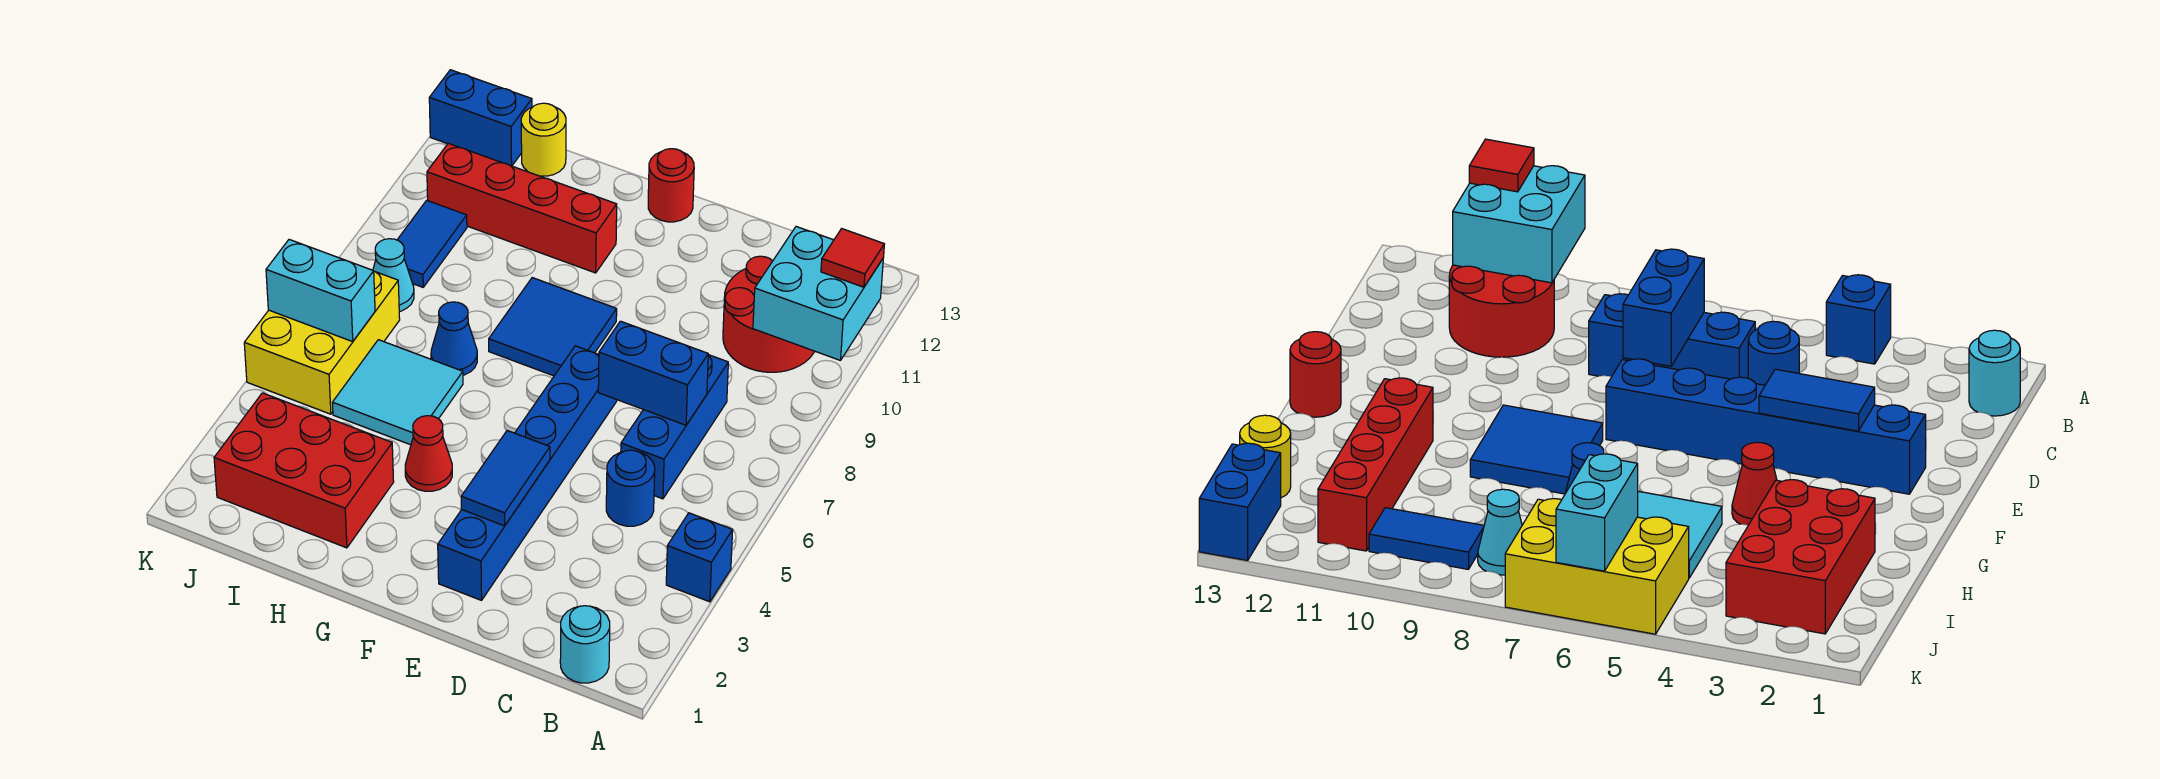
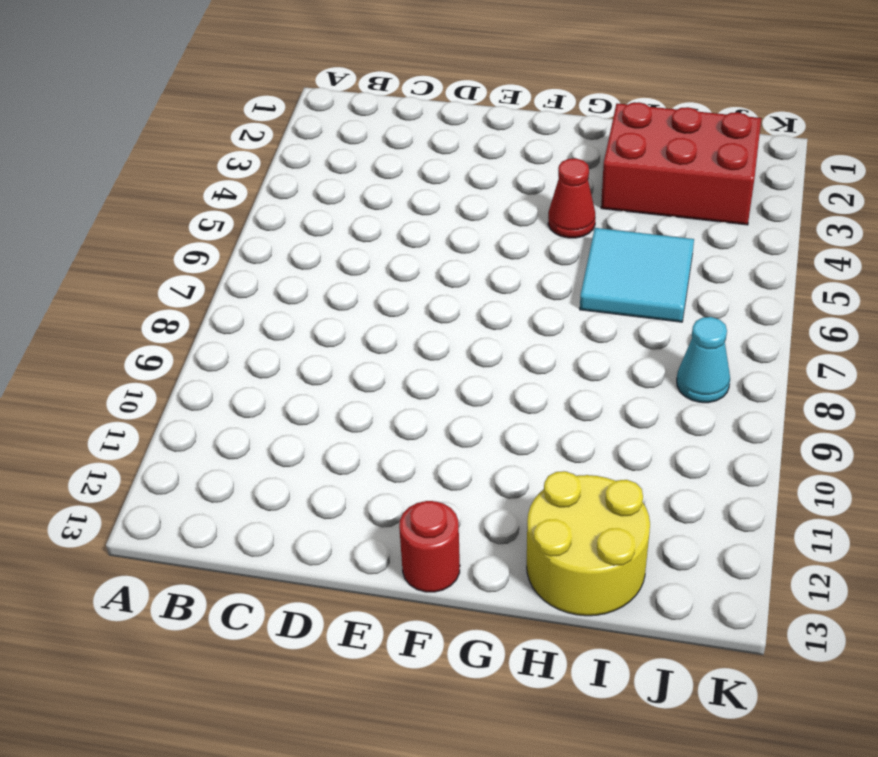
yellow 2x2 round brick [527,471,650,616] -> yellow 1x1 round brick [521,103,566,176]
none -> blue 1x1 brick [666,513,733,602]
none -> cyan 1x1 round brick [560,606,610,683]
none -> red 2x2 round brick [723,256,814,372]

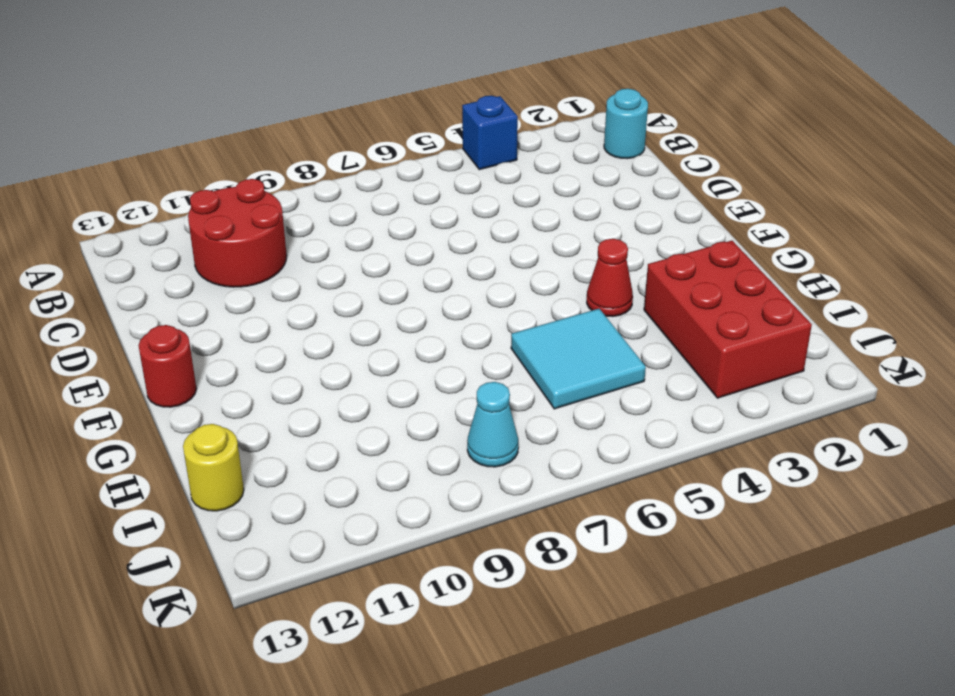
none -> blue 1x1 round brick [606,450,655,526]
none -> blue 1x3 brick [621,355,728,499]
none -> blue 1x6 brick [438,346,617,600]

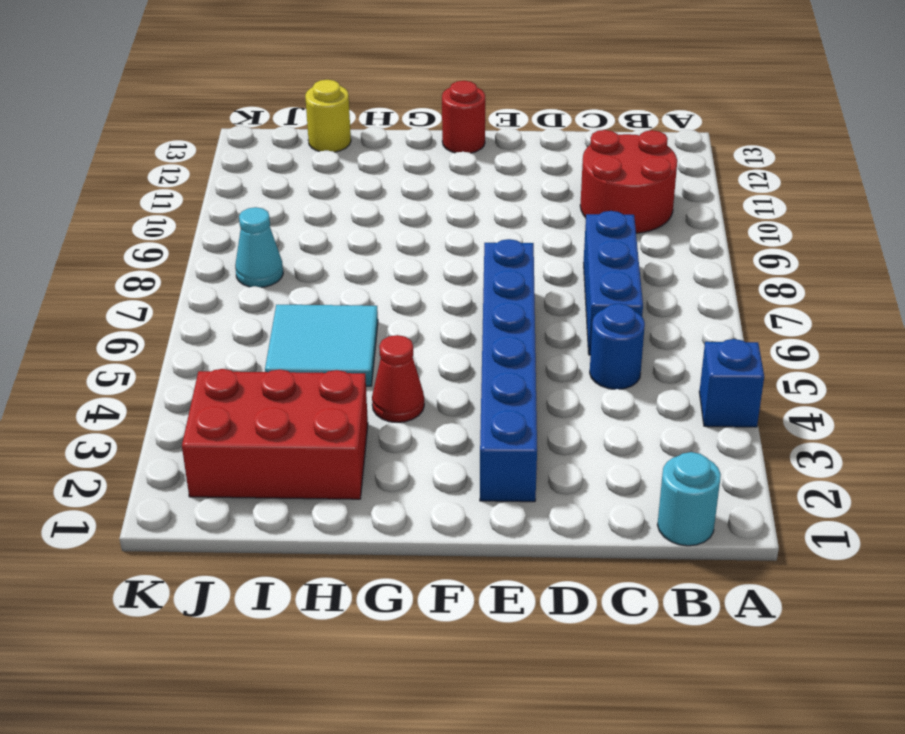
none -> blue 2x2 tile [489,278,617,376]
none -> red 1x4 brick [427,143,617,273]
none -> blue 1x1 cone [431,302,477,375]

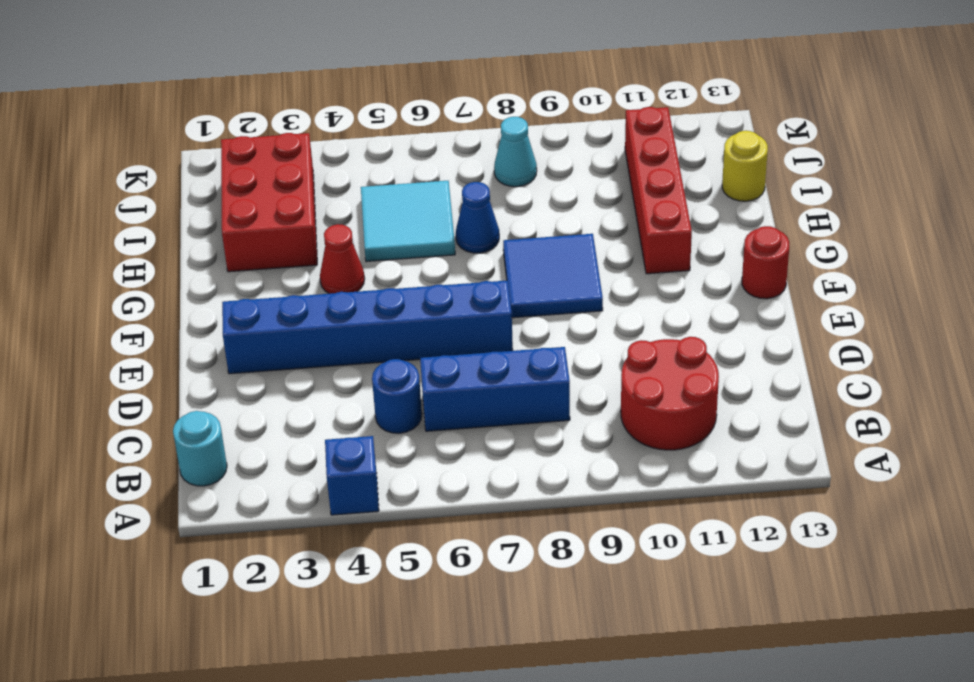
none -> yellow 2x3 brick [244,271,400,414]
none -> blue 1x2 tile [397,200,467,287]
none -> blue 1x2 brick [429,70,532,166]

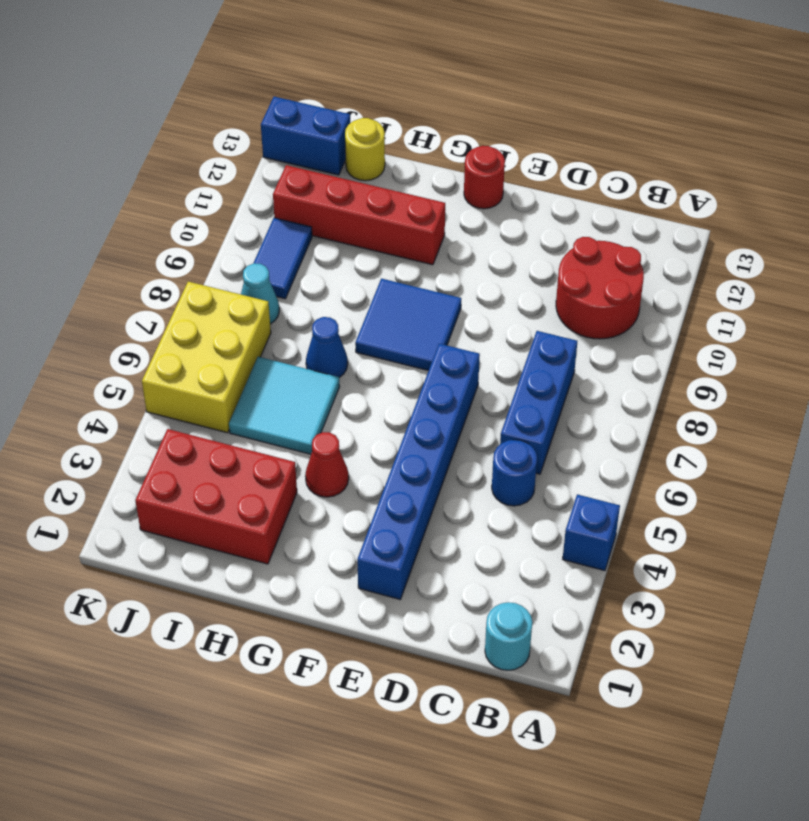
none -> cyan 2x2 brick [753,227,883,361]
none -> blue 1x2 brick [598,321,708,425]
none -> blue 1x2 tile [461,431,550,526]

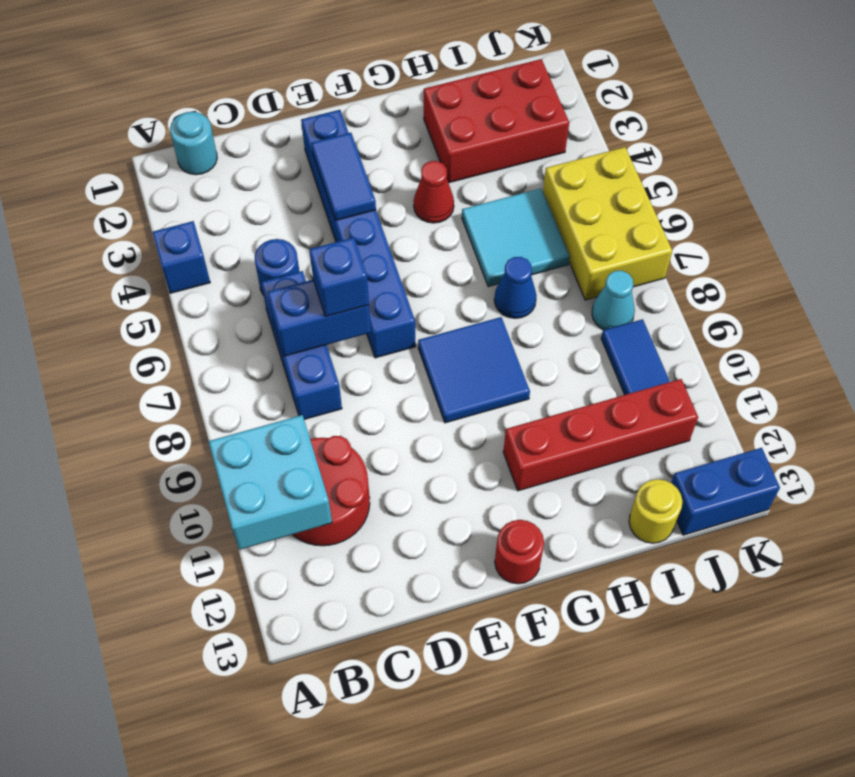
blue 1x1 brick [309,238,369,317] -> none
none -> cyan 1x2 brick [266,240,375,342]
none -> red 1x1 tile [821,229,884,287]

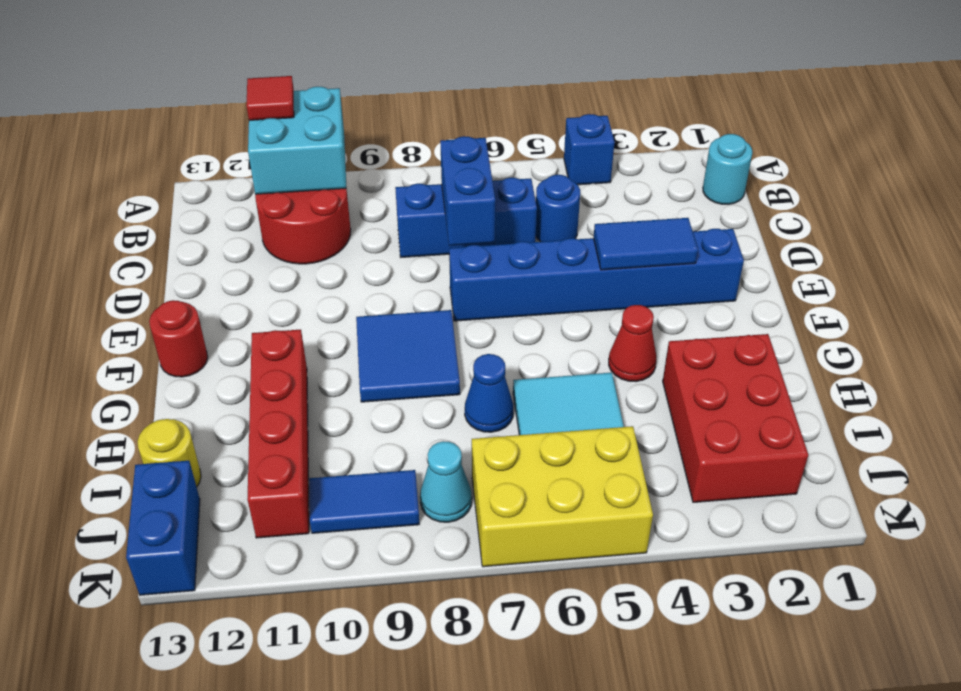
none -> cyan 1x2 brick [266,240,375,342]

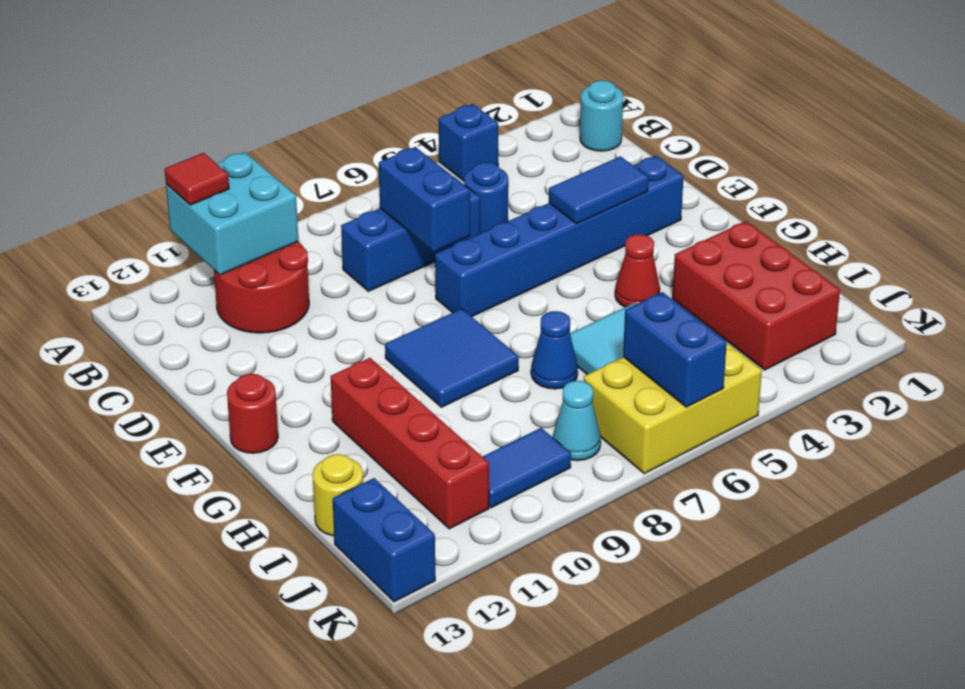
blue 1x2 brick [623,292,727,407] -> cyan 1x2 brick [266,240,375,342]

